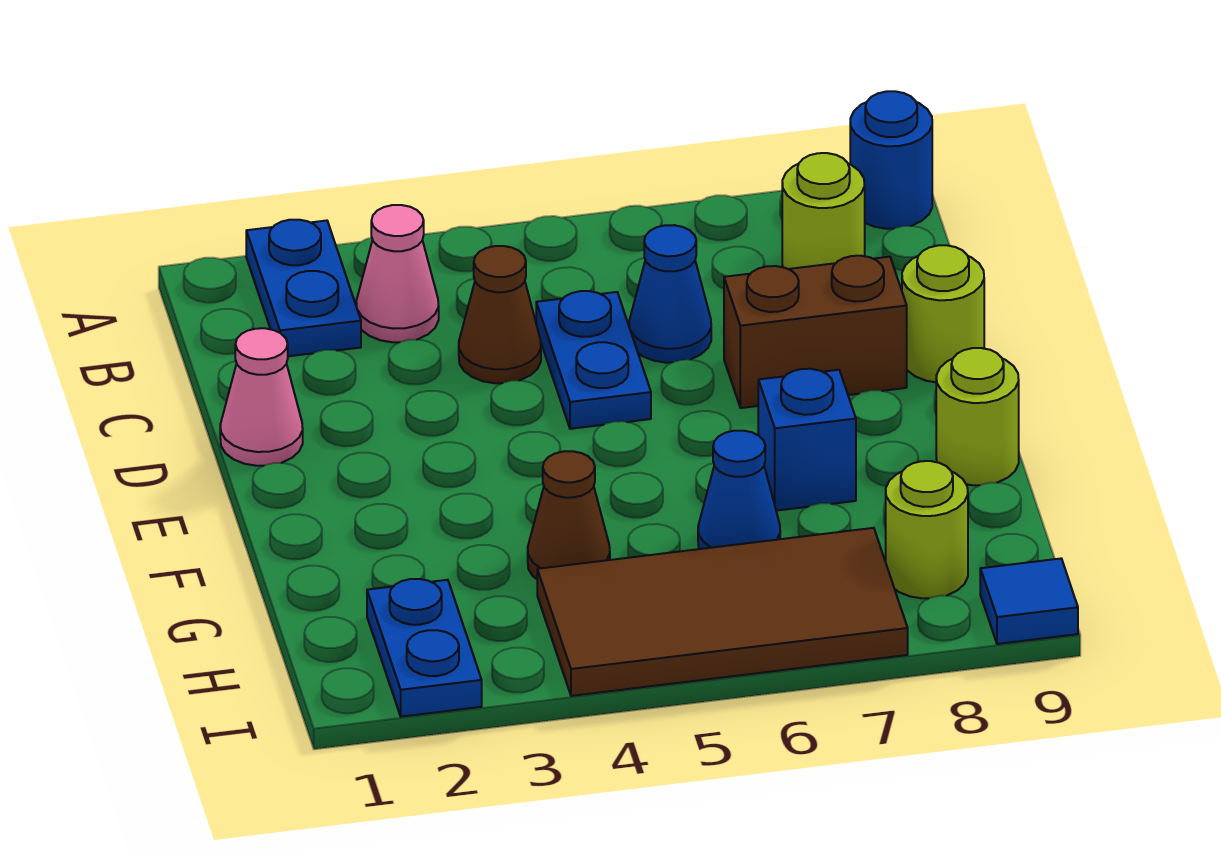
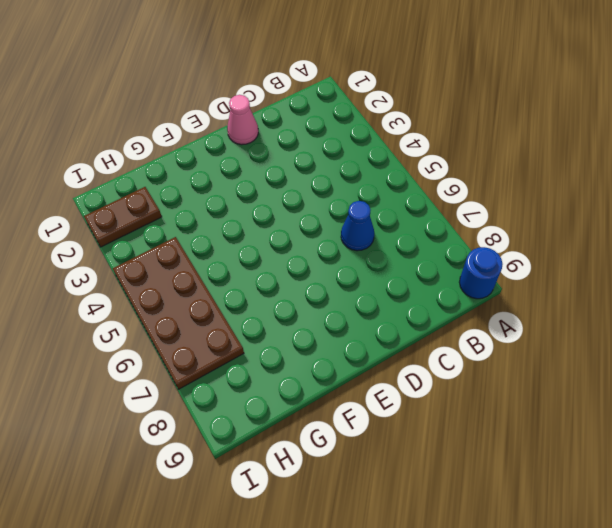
brown 1x2 plate [84,187,162,247] -> blue 1x2 plate [367,579,482,717]
brown 2x4 plate [113,237,244,389] -> brown 2x4 tile [537,528,908,696]
none -> blue 1x2 plate [246,220,361,356]
none -> pink 1x1 cone [356,205,439,342]
none -> lime 1x1 round brick [782,153,865,269]

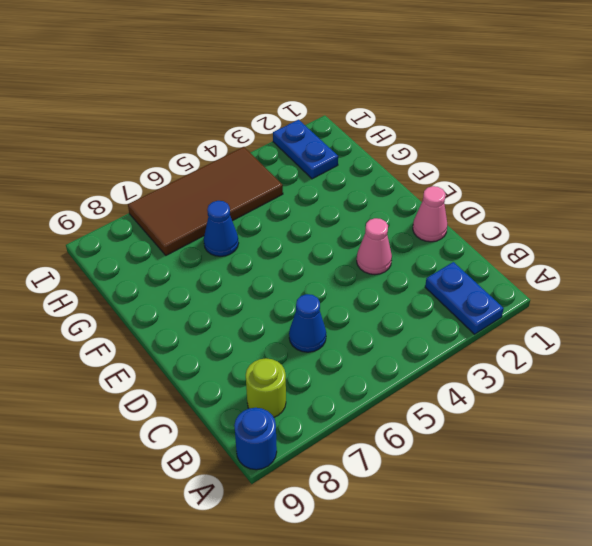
pink 1x1 cone [357,218,392,275] -> pink 1x1 cone moved to [356,205,439,342]
none -> brown 1x1 cone [459,246,541,383]
none -> blue 1x2 plate [536,291,651,429]
none -> brown 1x2 brick [724,256,907,408]

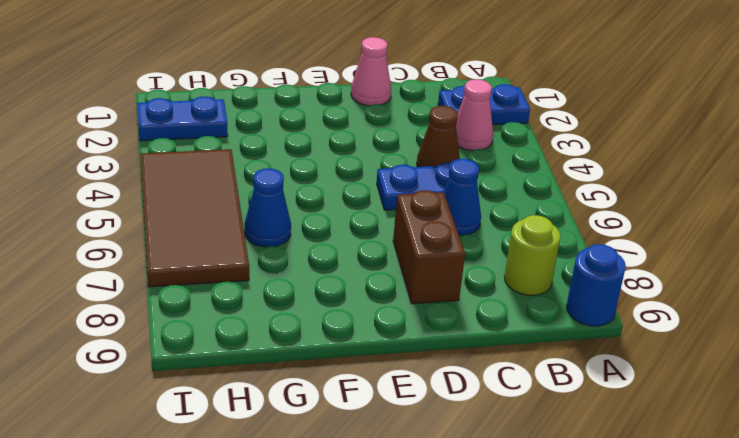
none -> lime 1x1 round brick [902,245,984,382]
none -> blue 1x1 brick [758,369,856,511]
none -> lime 1x1 round brick [936,348,1019,485]

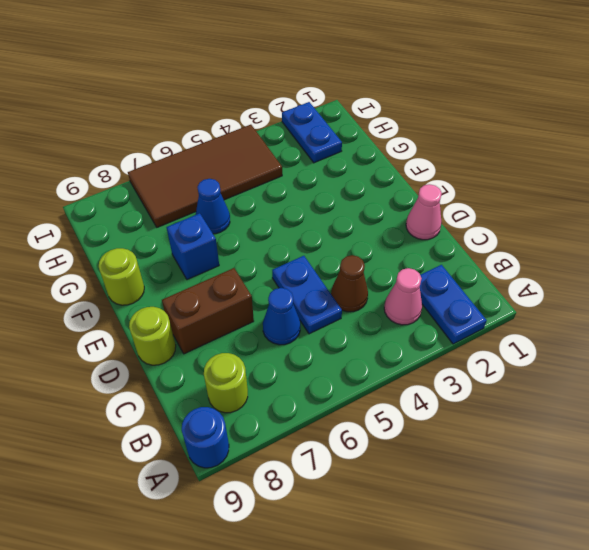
none -> brown 1x1 cone [528,451,610,579]
none -> lime 1x1 round brick [886,461,968,598]
none -> blue 1x1 tile [980,559,1078,644]

